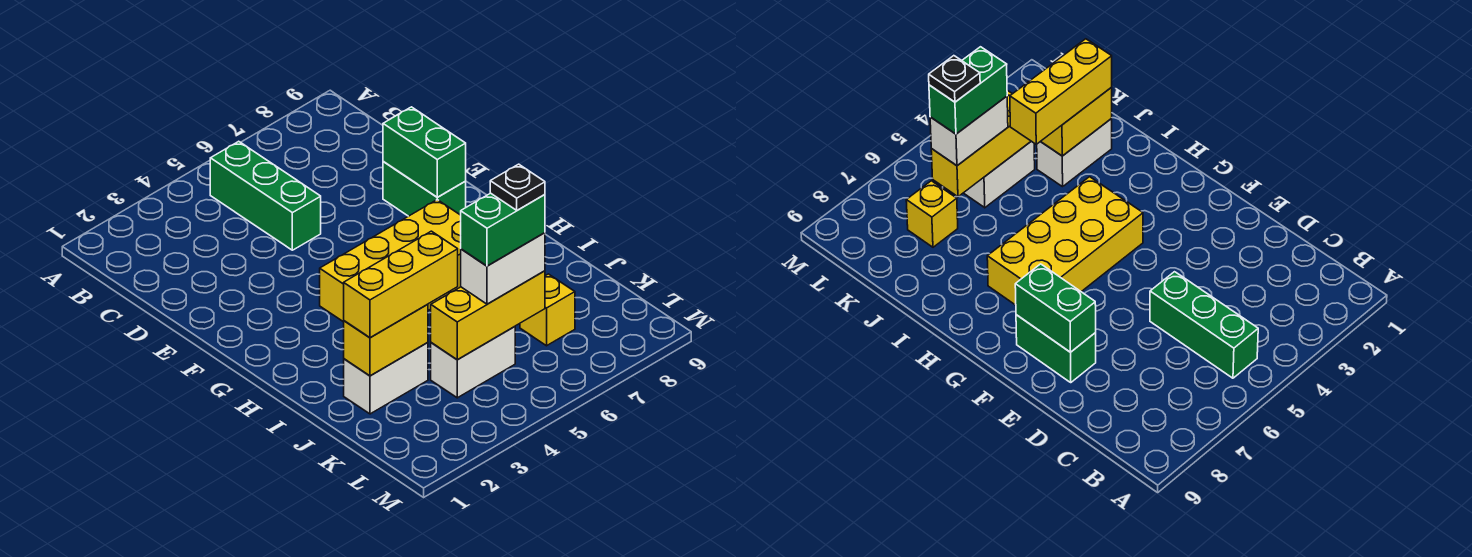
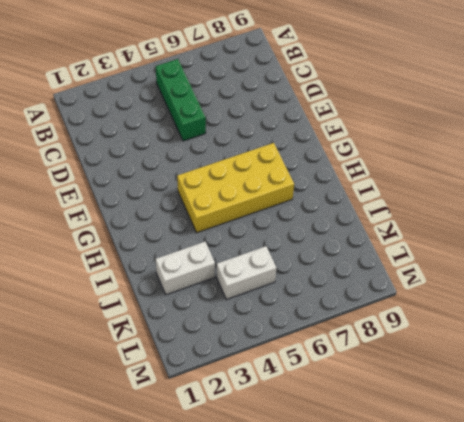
none -> green 1x2 brick [383,162,466,216]
none -> yellow 1x1 brick [520,274,575,346]
none -> green 1x2 brick [383,107,466,197]

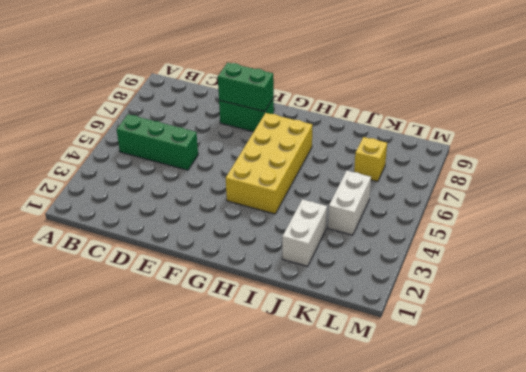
none -> yellow 1x2 brick [344,304,428,376]
none -> yellow 1x3 brick [431,271,545,360]
none -> yellow 1x3 brick [344,231,458,338]

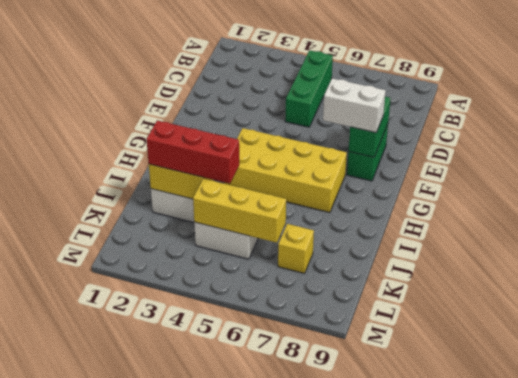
white 1x2 brick [323,78,386,133] -> white 1x2 brick moved to [461,233,545,304]
red 1x3 brick [147,120,239,184] -> yellow 1x3 brick [344,231,458,338]
none -> green 1x2 brick [461,193,545,266]
none -> black 1x1 plate [490,164,545,210]

